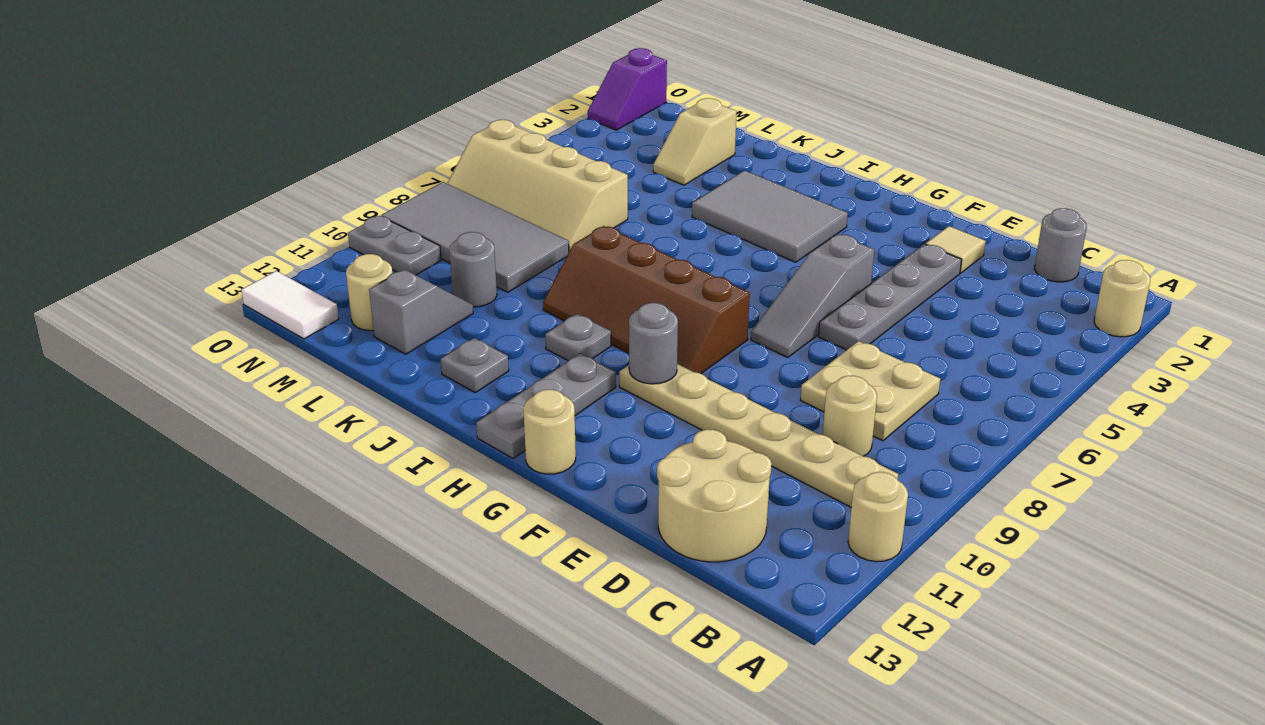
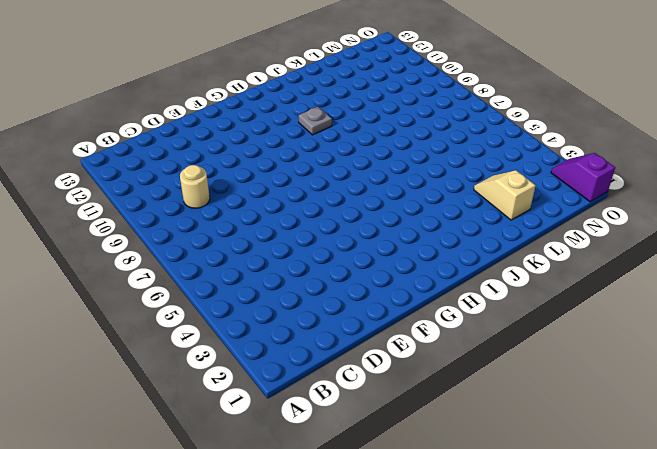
none -> tan 1x1 round brick [1094,260,1150,337]
none -> tan 1x1 round brick [848,472,908,562]
none -> tan 1x6 plate [619,364,898,507]

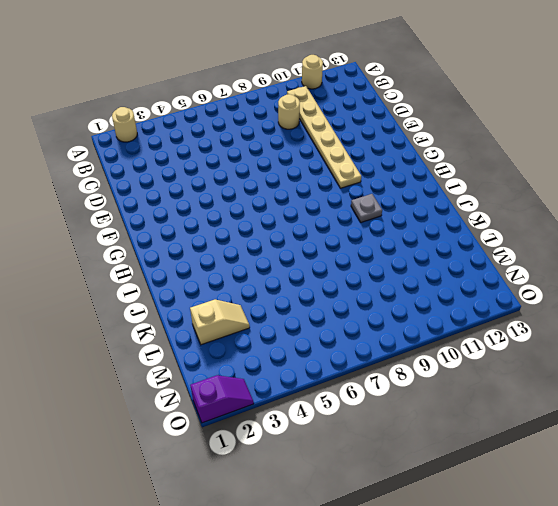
none -> grey 1x1 round brick [1035,208,1087,282]
none -> tan 2x2 plate [801,341,940,441]
none -> tan 2x2 round brick [657,429,772,562]

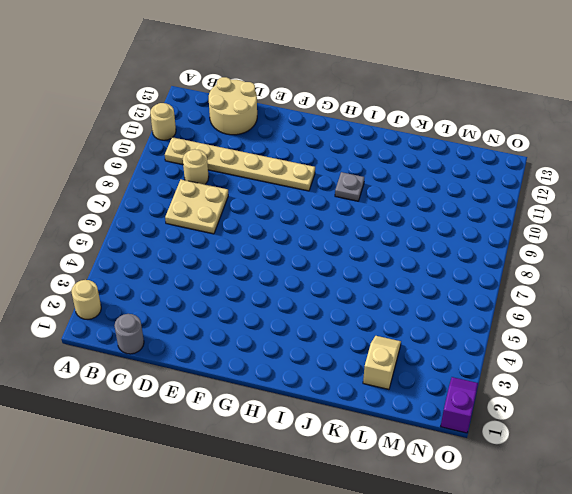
none -> tan 1x1 tile [926,226,986,273]
none -> grey 1x4 plate [818,244,961,350]
none -> grey 1x3 slope [751,234,874,358]

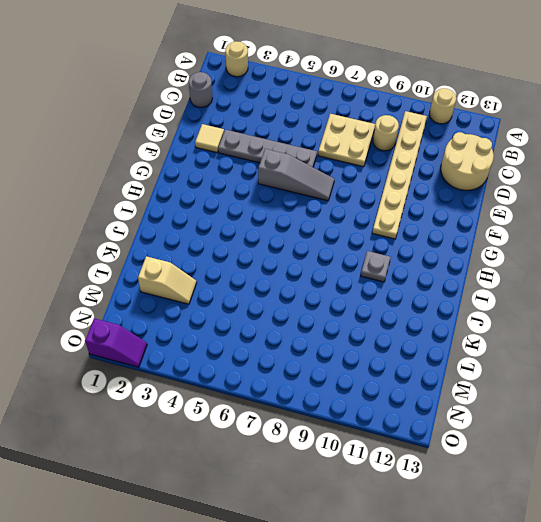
none -> brown 2x4 slope [543,226,750,374]
none -> tan 1x1 round brick [523,390,576,474]
none -> grey 2x3 tile [692,170,848,262]

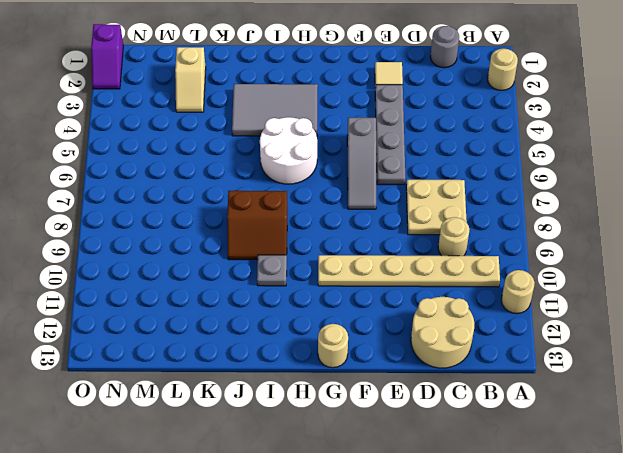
white 2x2 round brick [260,117,317,184] -> none
brown 2x2 slope [227,191,287,260] -> brown 2x4 slope [543,226,750,374]
none -> grey 1x3 plate [476,354,616,458]
none -> grey 1x1 plate [441,338,509,393]
none -> tan 2x4 slope [447,120,628,251]

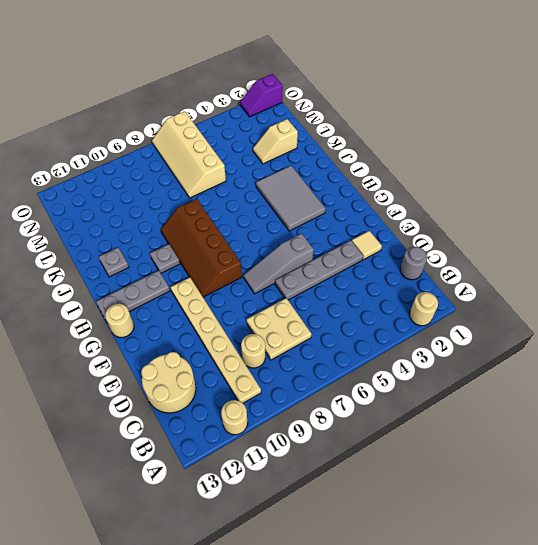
none -> grey 2x4 tile [381,182,569,292]
none -> grey 1x1 round brick [449,232,497,307]
none -> grey 1x2 slope [369,270,473,354]

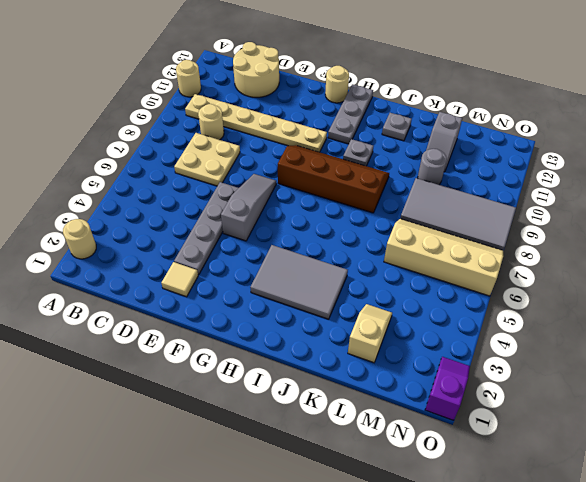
none -> grey 1x1 round brick [1035,208,1087,282]
none -> tan 1x1 round brick [346,254,393,331]
none -> grey 1x2 plate [348,216,441,275]

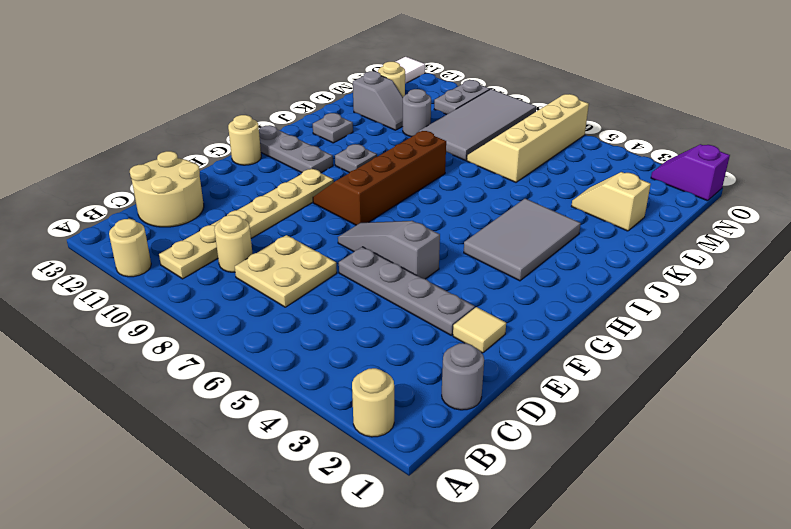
none -> grey 1x1 round brick [629,303,678,384]

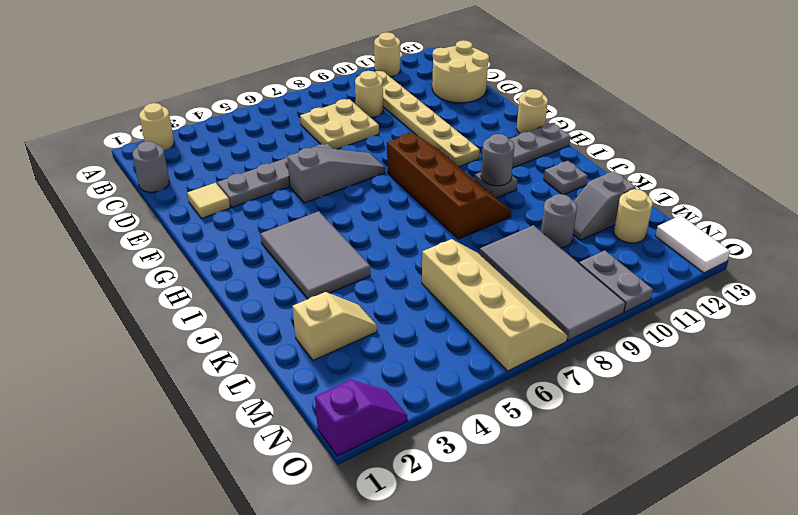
grey 1x1 round brick [481,134,514,186] -> grey 1x1 round brick moved to [629,303,678,384]

